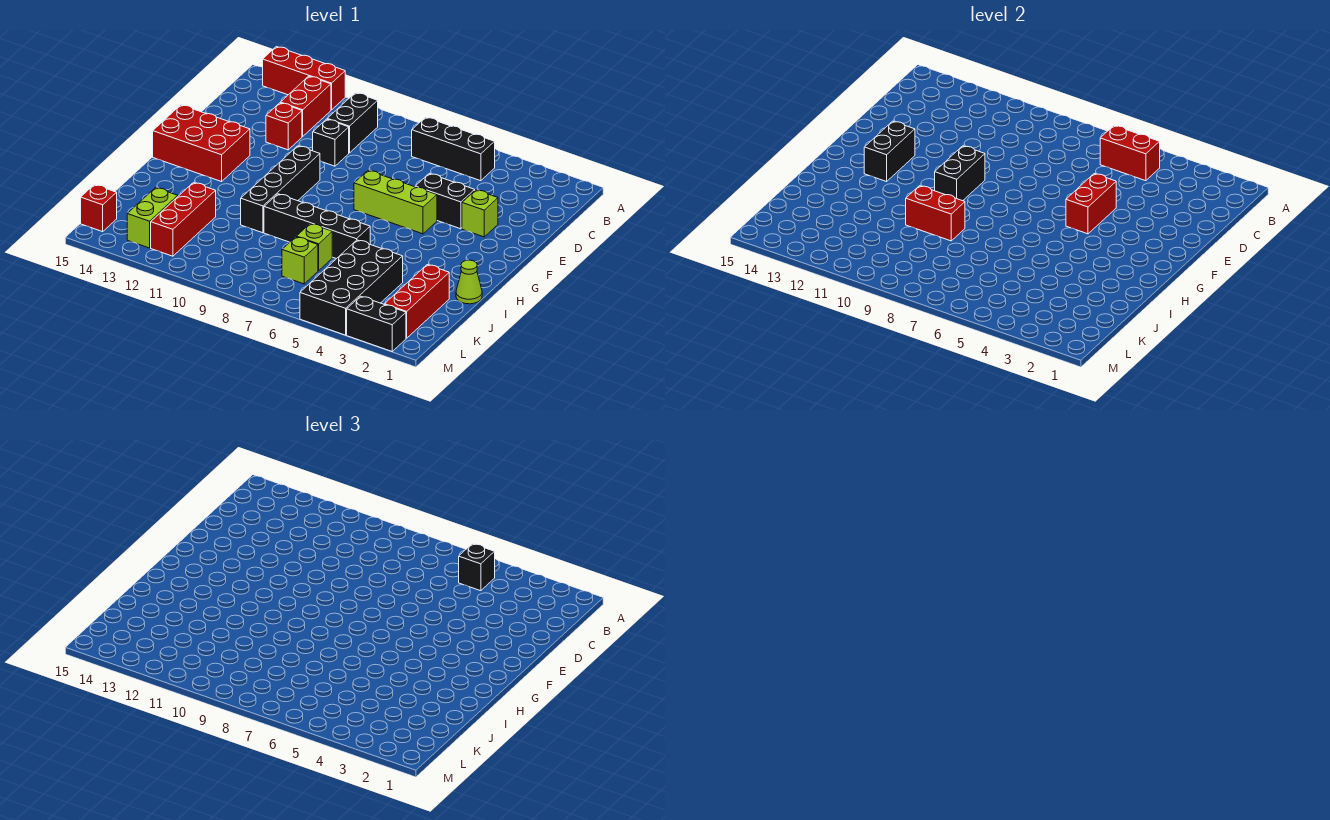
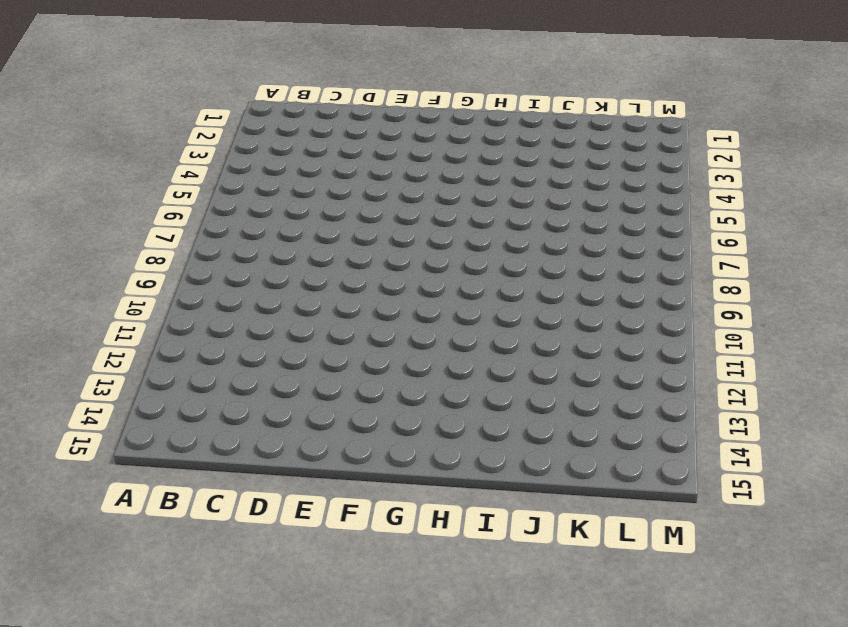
none -> red 1x3 brick [263,47,345,110]
none -> black 1x3 brick [412,117,495,181]
none -> black 1x2 brick [328,93,378,153]

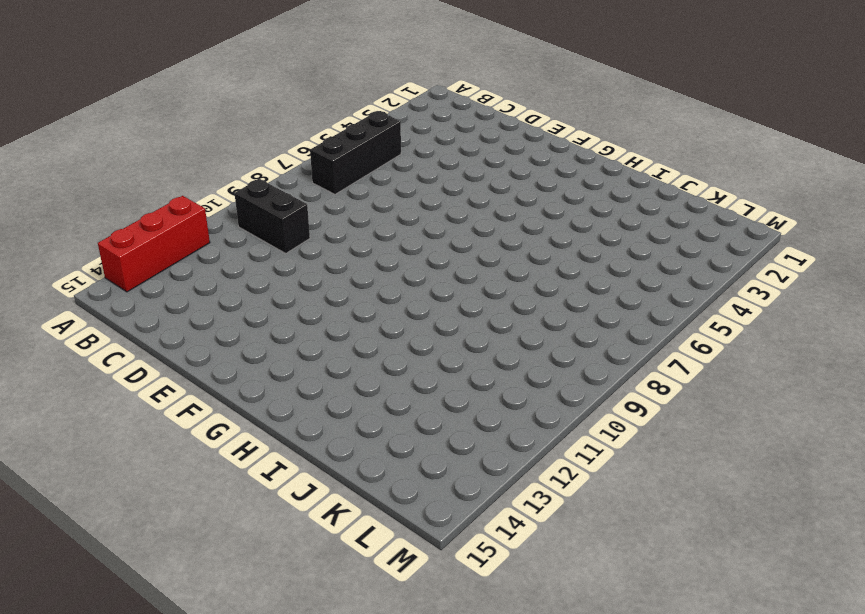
none -> red 1x2 brick [280,76,331,137]
none -> black 1x1 brick [313,119,349,166]
none -> red 1x1 brick [266,103,302,150]

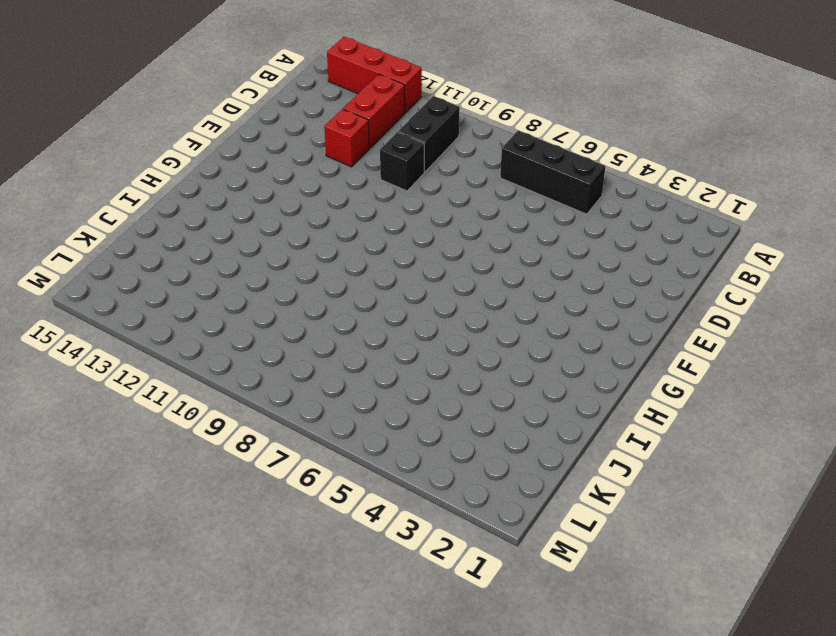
none -> lime 1x1 brick [462,190,498,237]
none -> black 1x2 brick [415,174,475,229]
none -> lime 1x3 brick [354,171,437,234]

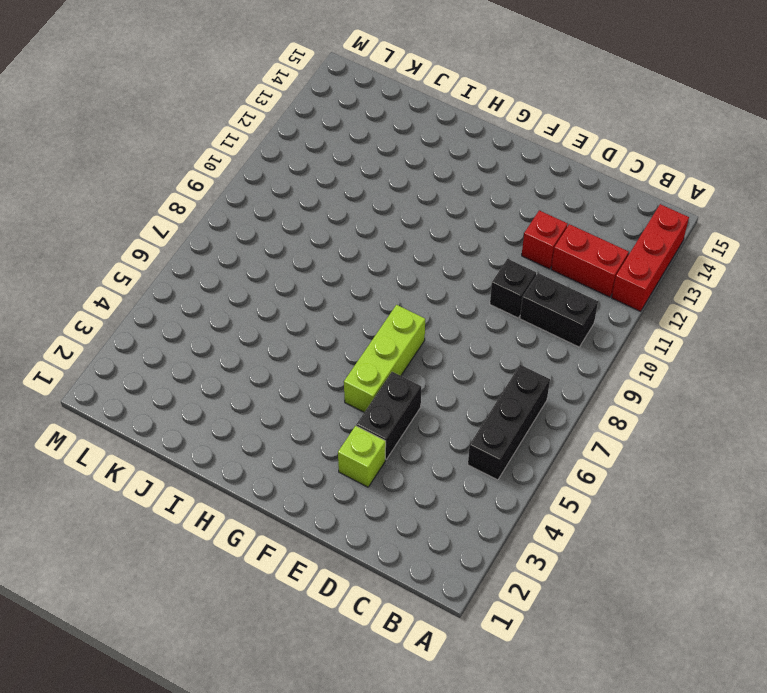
none -> black 1x4 brick [241,146,320,233]
none -> red 2x3 brick [153,105,250,182]
none -> lime 1x1 cone [456,260,482,304]

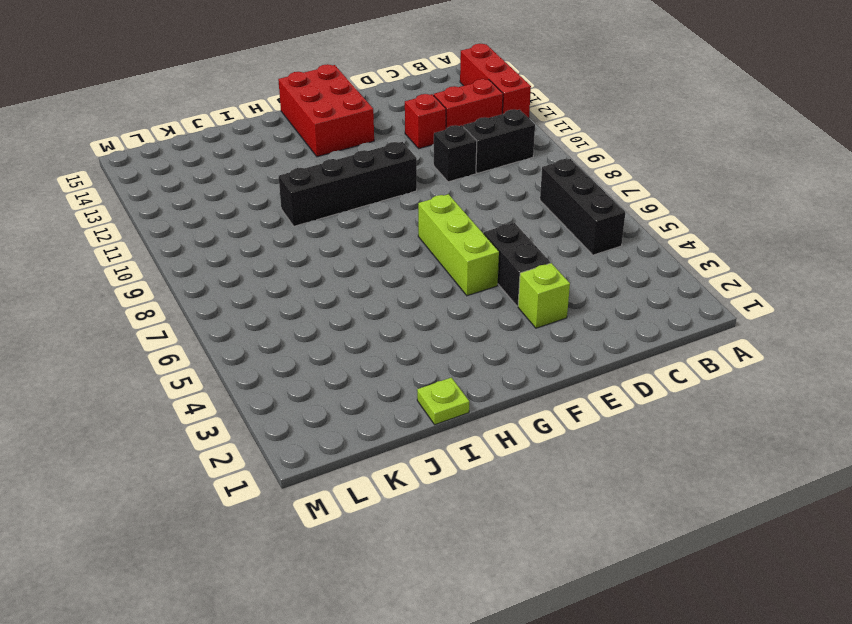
lime 1x1 plate [417,378,469,425] -> lime 1x1 cone [456,260,482,304]
none -> black 1x4 brick [264,194,370,259]
none -> red 1x3 brick [385,265,449,338]
none -> black 2x4 brick [300,240,403,335]

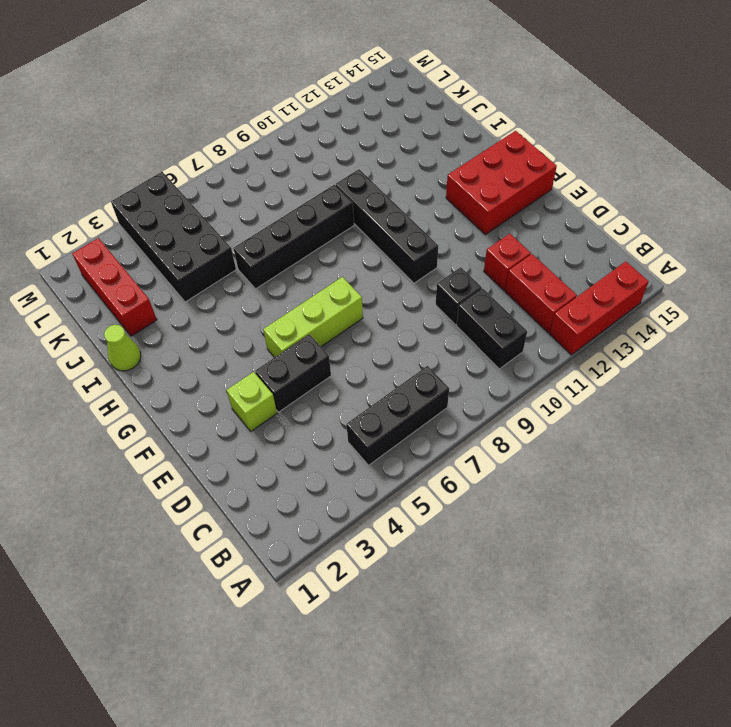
none -> lime 1x1 brick [296,224,332,271]
none -> red 1x3 brick [151,183,216,256]
none -> lime 1x1 brick [282,237,318,284]

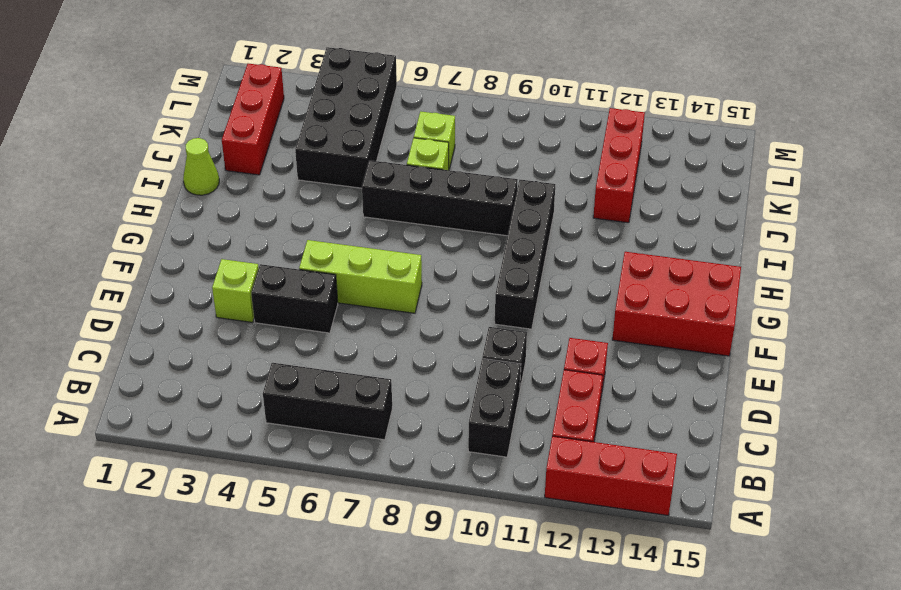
none -> lime 1x2 brick [127,188,178,248]
none -> red 1x1 brick [81,185,117,232]
none -> black 1x2 brick [347,296,406,352]

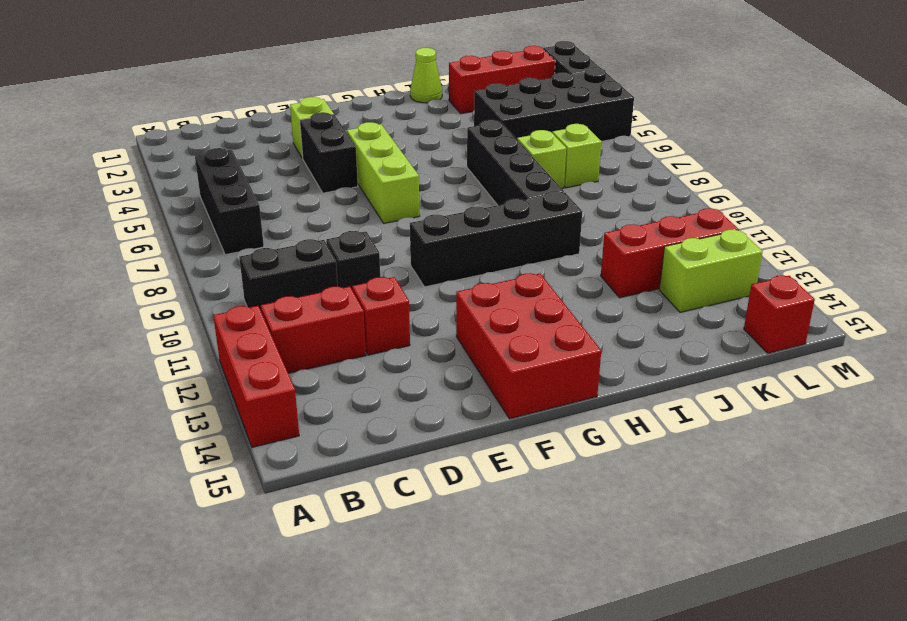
none -> red 1x2 brick [1100,126,1160,181]
none -> red 1x2 brick [1066,174,1116,234]
none -> black 1x2 brick [935,146,985,201]

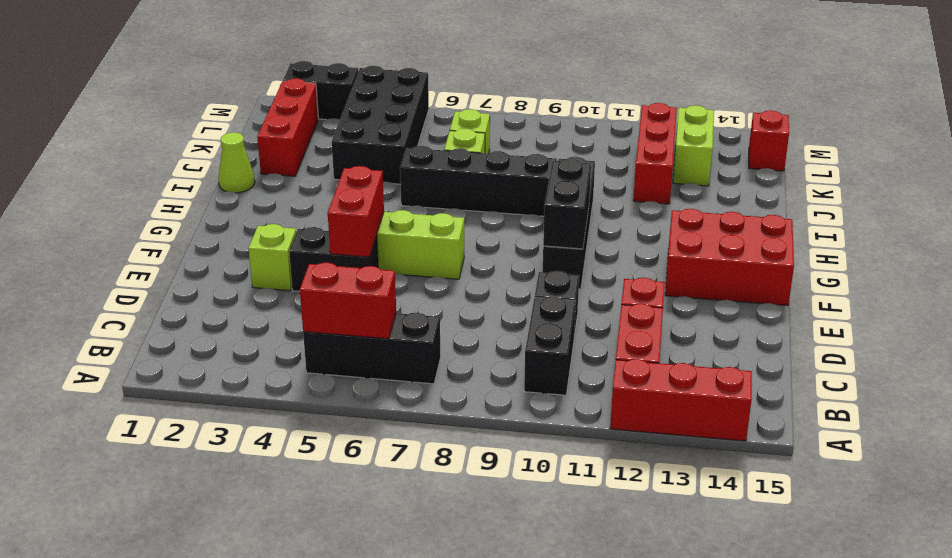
none -> black 1x2 brick [864,121,915,182]
none -> red 1x2 brick [906,186,965,241]
none -> black 1x1 brick [459,544,495,591]

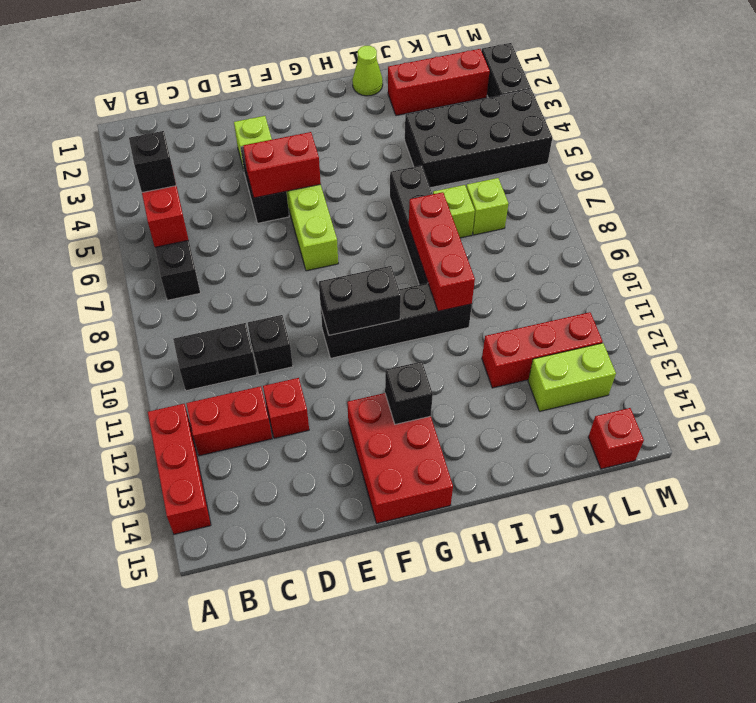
black 1x1 brick [385,362,433,424] -> black 1x2 brick [864,121,915,182]
red 1x3 brick [409,192,475,311] -> red 1x2 brick [906,186,965,241]

